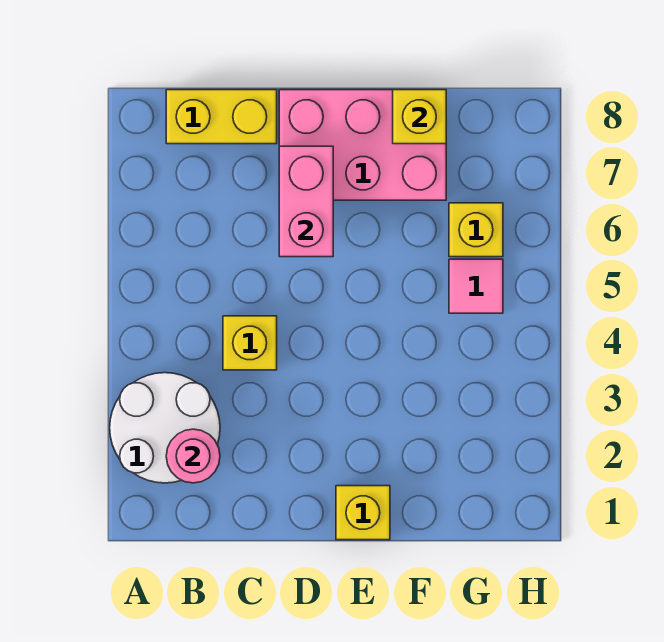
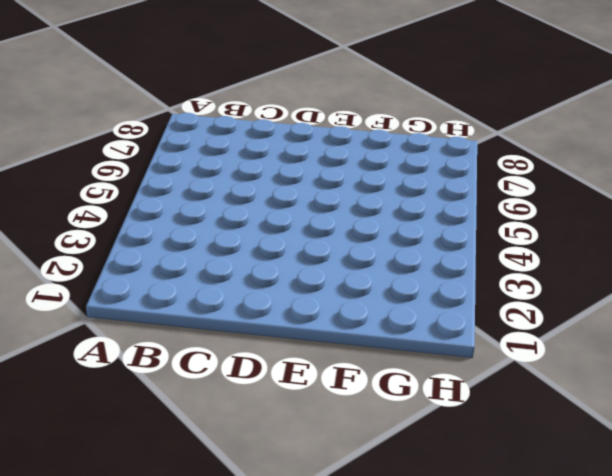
none -> white 2x2 round brick [110,373,220,483]
none -> yellow 1x2 brick [166,90,277,144]

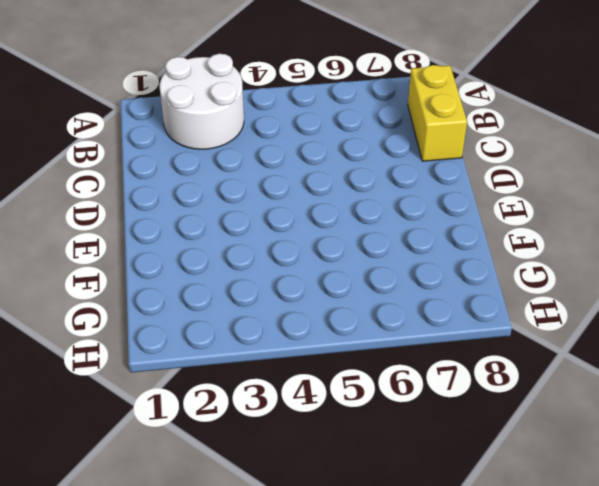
none -> yellow 1x1 brick [223,316,277,370]
none -> pink 2x3 brick [279,90,446,200]

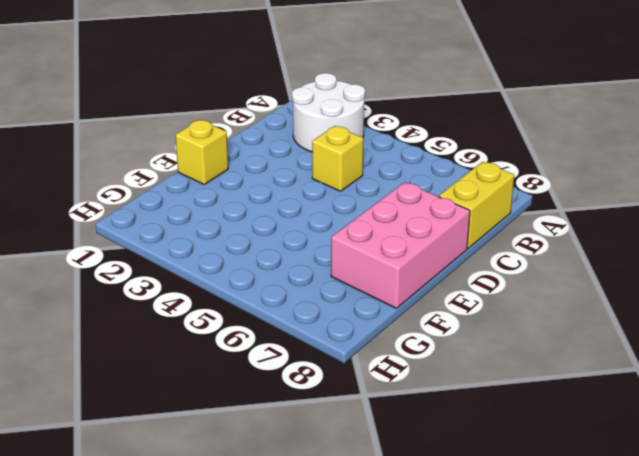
none -> pink 1x1 tile [449,259,503,313]
none -> yellow 1x1 brick [449,203,503,257]

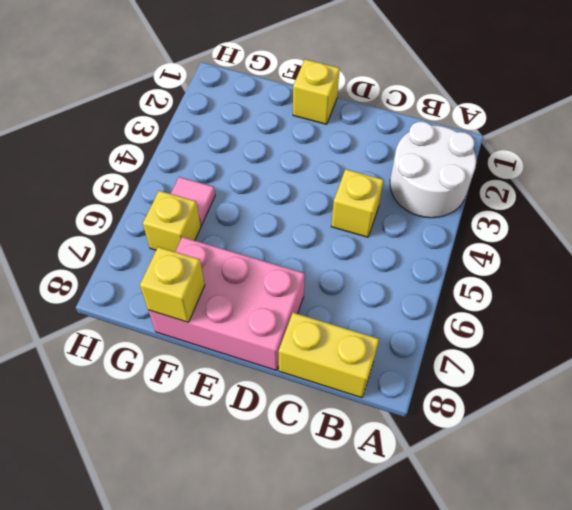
none -> pink 1x1 round brick [166,429,220,483]
none -> pink 1x2 brick [279,146,333,257]

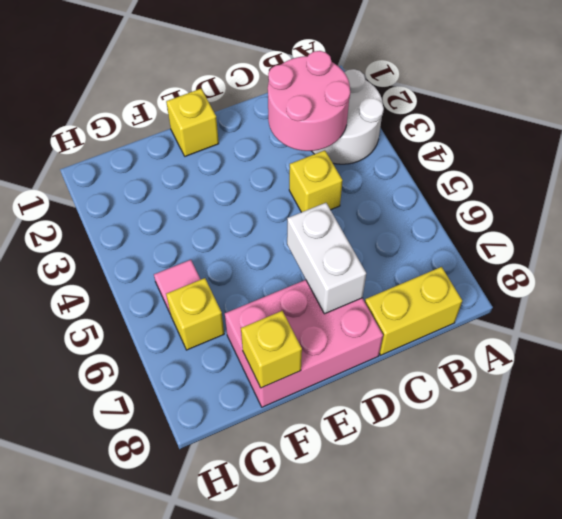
pink 2x2 round brick [268,51,350,151] -> pink 1x1 round brick [166,429,220,483]
white 1x2 brick [287,203,366,314] -> pink 1x2 brick [279,146,333,257]

